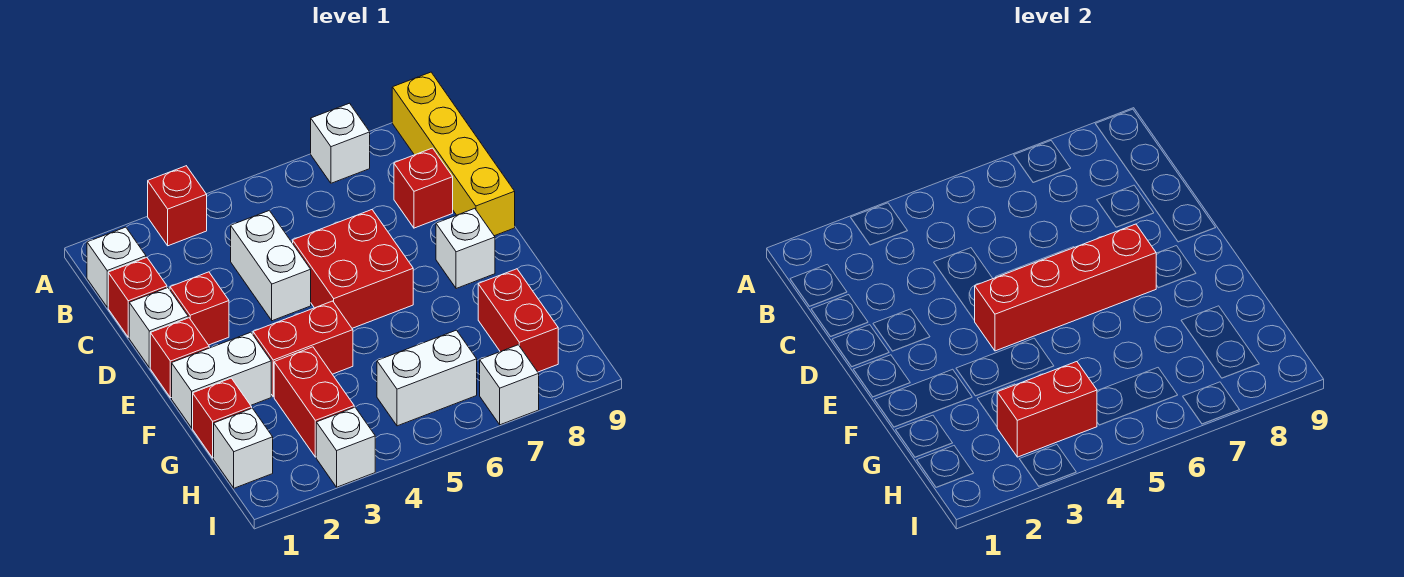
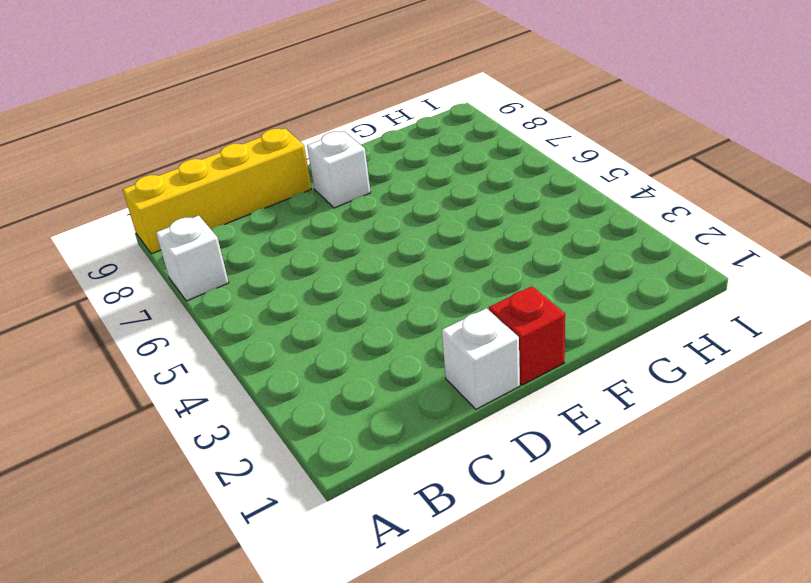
none -> red 1x1 brick [148,166,207,246]
none -> white 1x1 brick [87,227,146,307]
none -> red 1x1 brick [108,257,167,337]

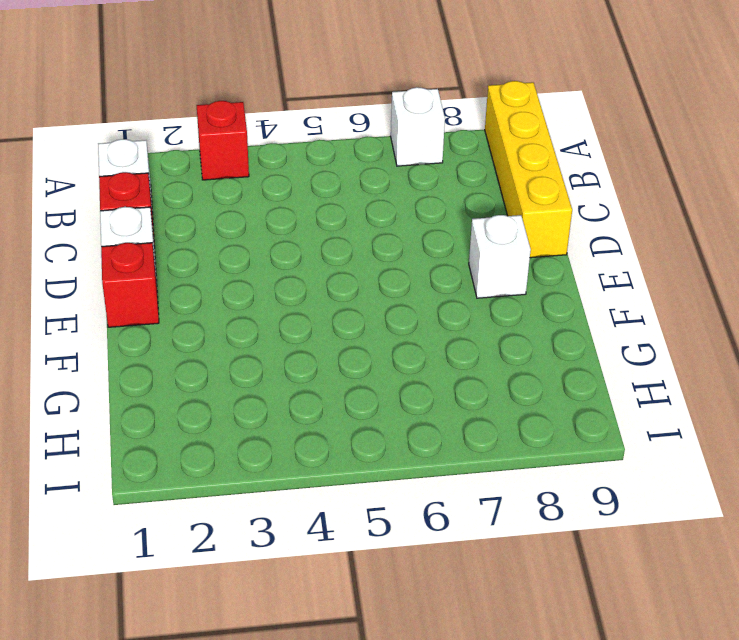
none -> white 1x2 brick [231,211,311,321]
none -> red 1x1 brick [394,148,453,228]
none -> red 1x1 brick [170,272,229,345]

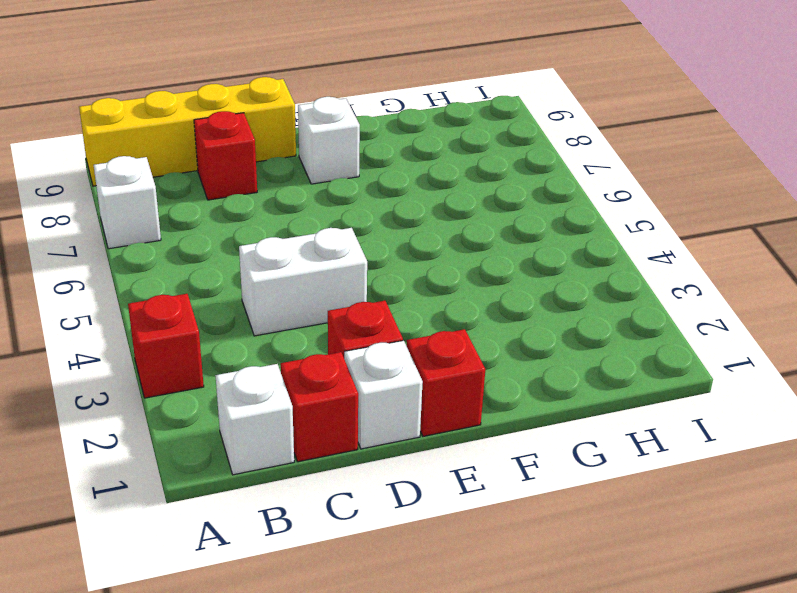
none -> red 2x2 brick [293,210,413,328]
none -> white 1x2 brick [172,332,271,428]
none -> red 1x2 brick [253,301,353,397]

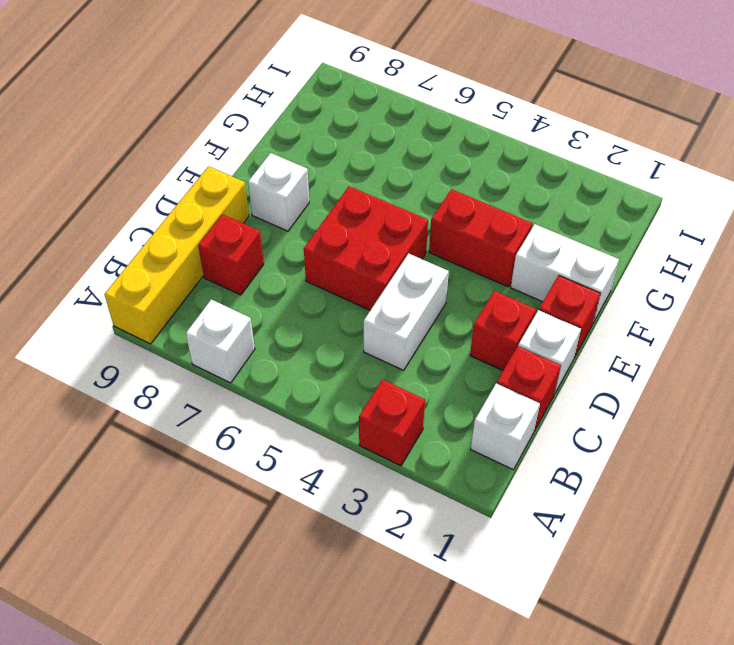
none -> red 1x1 brick [193,378,252,458]
none -> red 1x2 brick [274,347,354,457]
none -> red 1x2 brick [478,269,558,372]

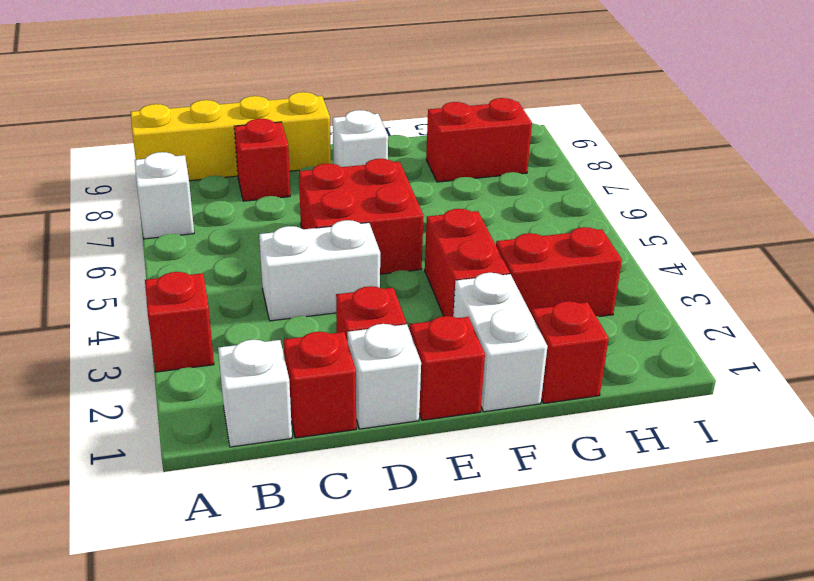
none -> white 1x1 brick [214,408,273,488]
none -> white 1x2 brick [377,330,477,426]
none -> white 1x1 brick [316,407,375,487]

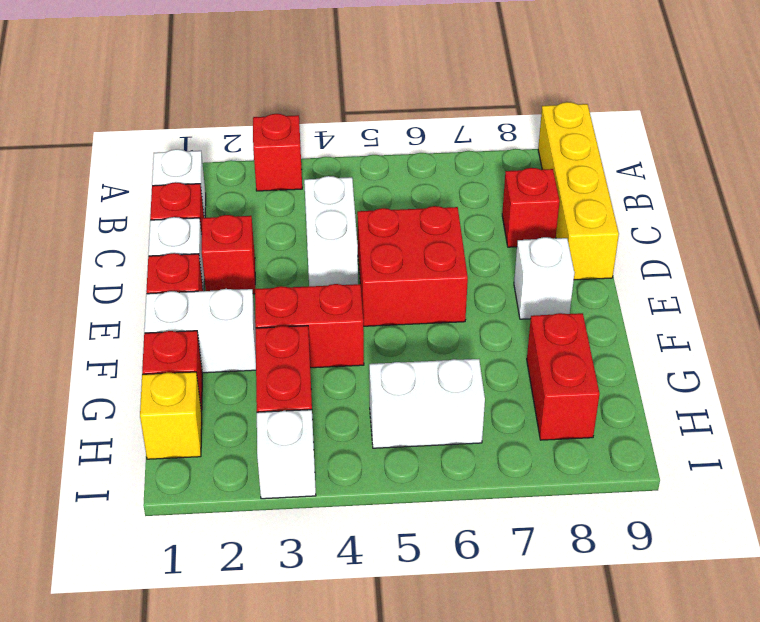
yellow 1x1 brick [140,372,202,459] -> white 1x1 brick [214,408,273,488]
none -> white 1x1 brick [311,103,370,183]
none -> white 1x1 brick [480,345,539,425]
none -> red 1x4 brick [975,224,1156,351]

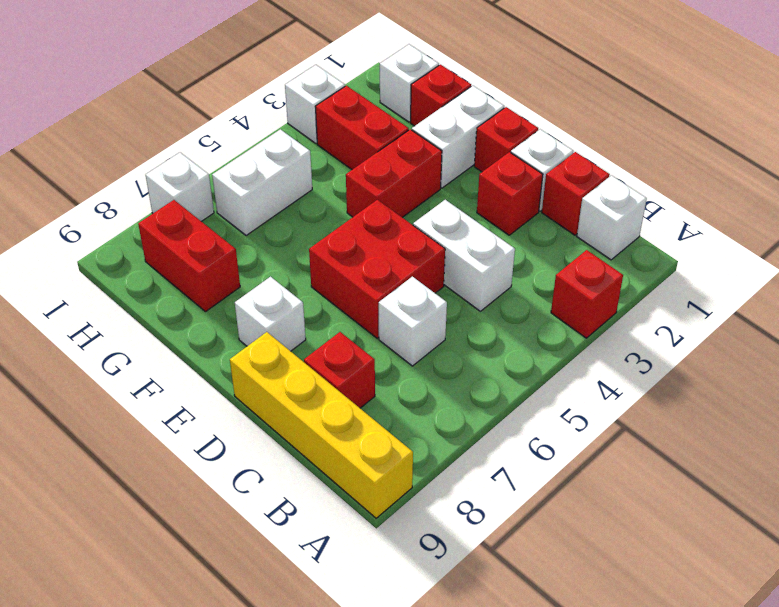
white 1x1 brick [379,277,447,366] -> white 1x1 brick moved to [311,103,370,183]
none -> red 1x4 brick [975,224,1156,351]
none -> red 1x2 brick [997,362,1097,457]

